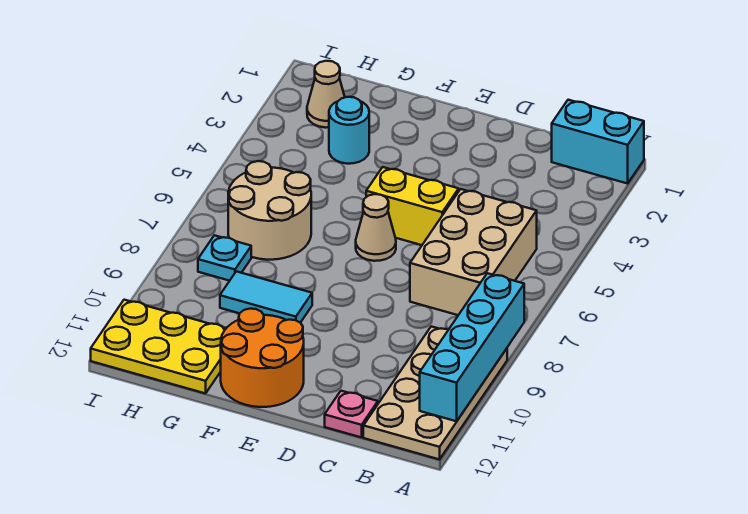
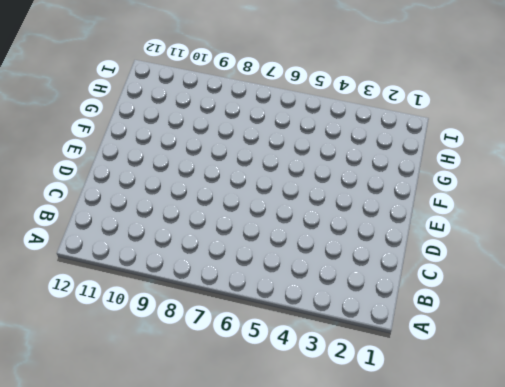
none -> cyan 1x2 brick [552,100,644,184]
none -> tan 2x4 plate [363,326,507,459]
none -> tan 2x3 brick [410,189,537,315]

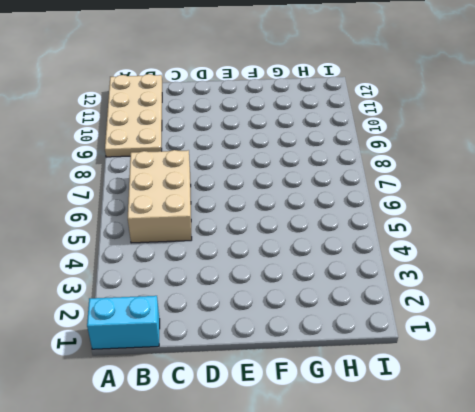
none -> pink 1x1 plate [325,391,378,437]
none -> yellow 1x2 brick [366,167,459,245]
none -> tan 1x1 cone [356,194,396,261]

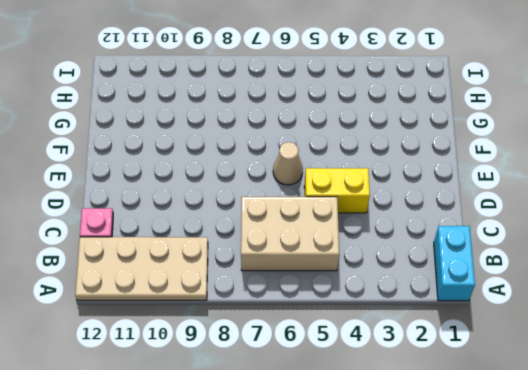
yellow 1x2 brick [304,168,370,213] -> yellow 1x2 brick turned to [366,167,459,245]
none -> orange 2x2 round brick [221,309,304,407]
none -> cyan 1x2 tile [220,271,312,323]
none -> cyan 1x1 round brick [329,97,369,164]

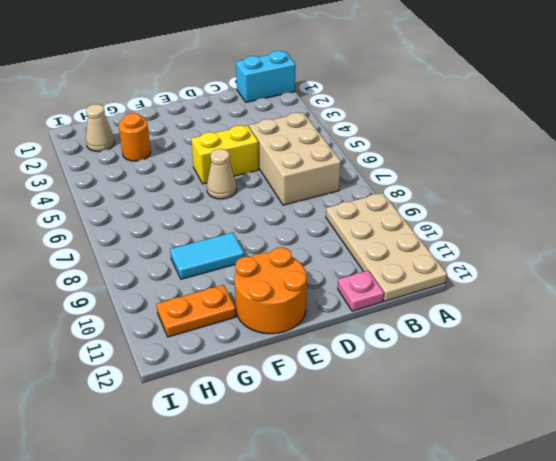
orange 1x1 round brick [118,113,151,161] -> cyan 1x1 round brick [329,97,369,164]
orange 1x2 plate [156,285,236,337] -> yellow 2x3 plate [91,300,226,393]
none -> tan 2x2 round brick [228,161,311,260]
none -> cyan 1x1 plate [198,235,251,281]
none -> cyan 1x4 brick [420,273,524,421]

